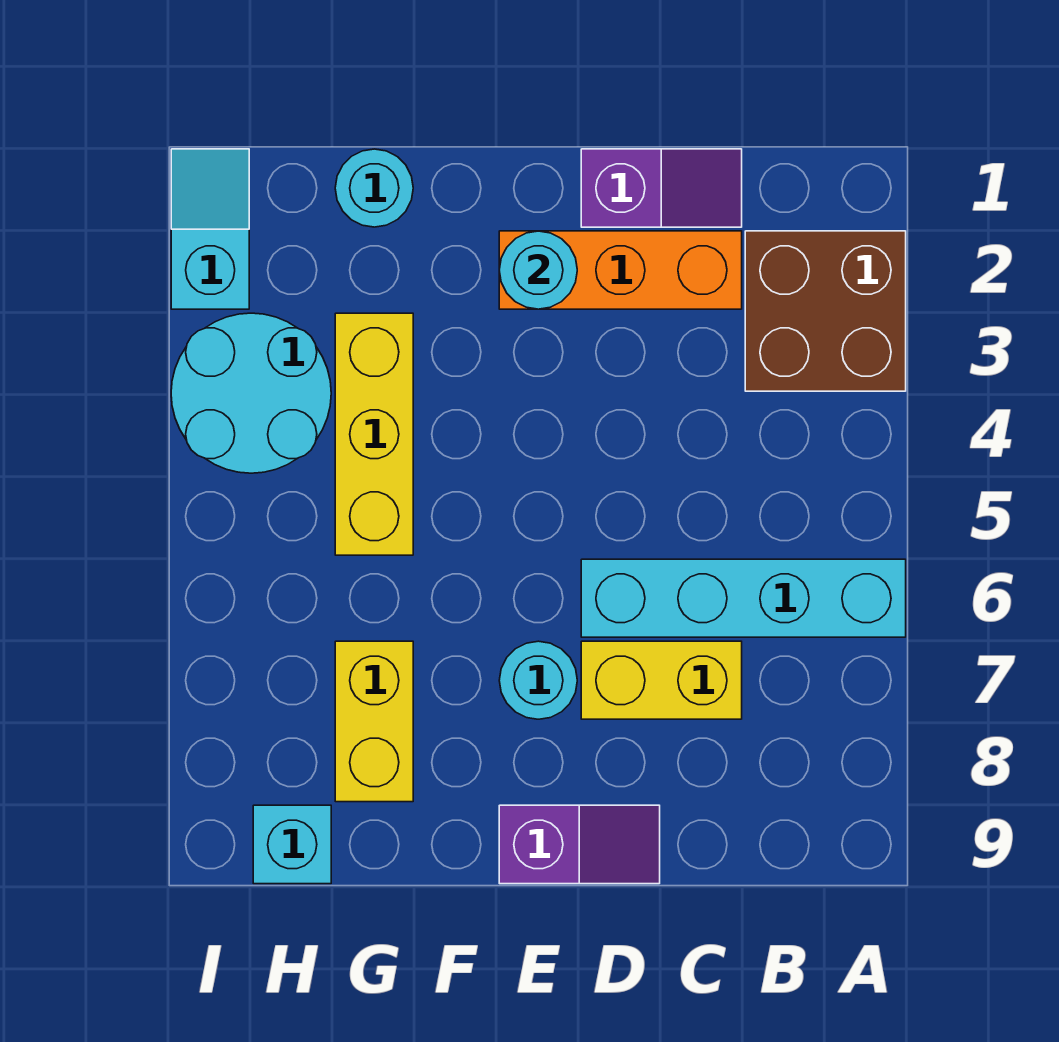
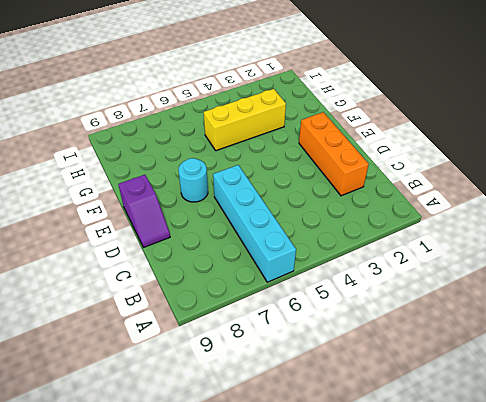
none -> brown 2x2 brick [745,231,906,391]
none -> purple 1x2 slope [581,149,742,227]
none -> yellow 1x2 brick [581,641,742,719]

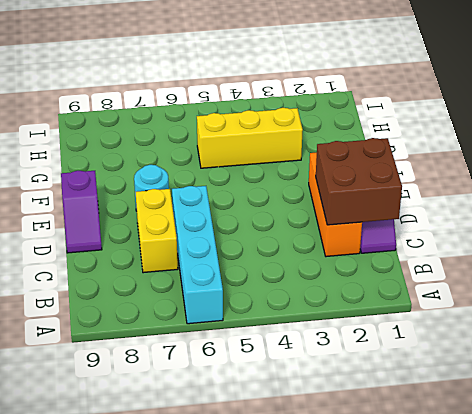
brown 2x2 brick [316,138,402,225] -> brown 2x2 brick moved to [745,231,906,391]
none -> cyan 1x1 round brick [335,149,413,227]
none -> yellow 1x2 brick [335,641,413,802]
none -> cyan 2x2 round brick [171,313,331,473]

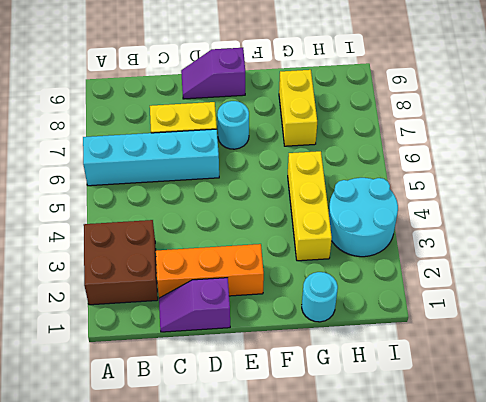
none -> cyan 1x1 brick [253,805,331,884]
none -> cyan 1x2 slope [171,149,249,309]
none -> cyan 1x1 round brick [499,231,577,309]

